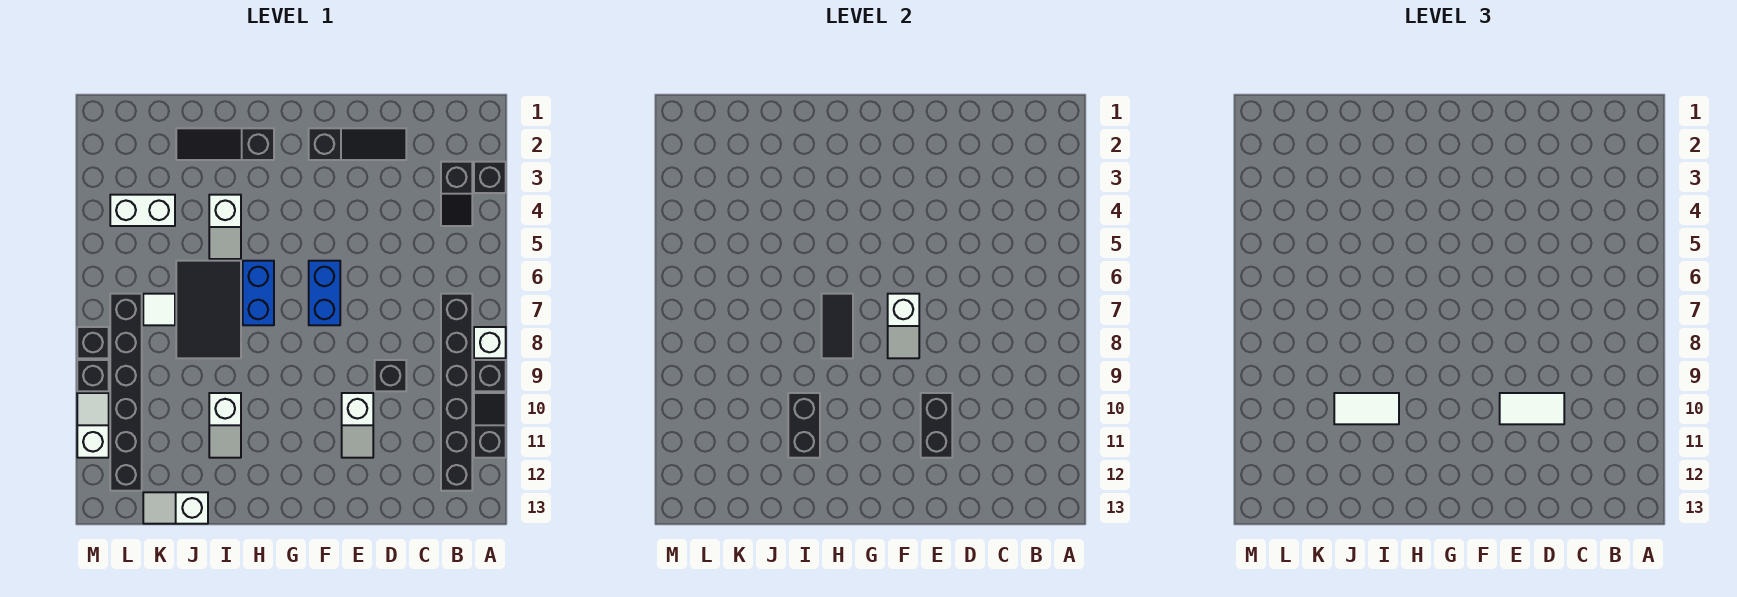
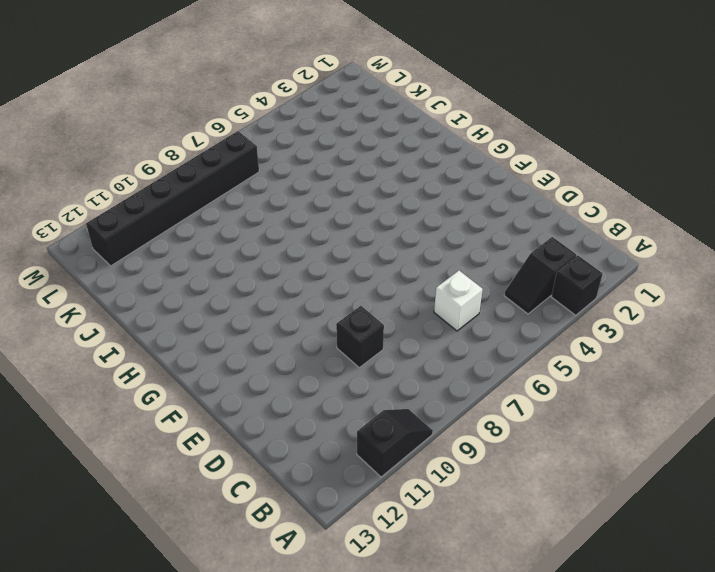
white 1x1 brick [434,271,483,331] -> white 1x1 brick moved to [474,327,506,358]
none -> black 1x1 brick [474,360,506,391]
none -> black 1x6 brick [441,294,472,491]
none -> black 1x3 slope [309,128,406,160]

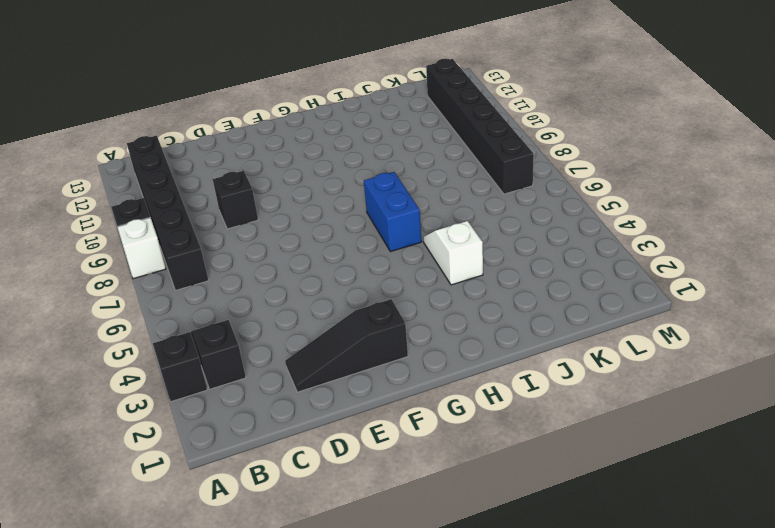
none -> black 1x2 slope [474,393,506,458]
none -> white 1x2 slope [342,393,373,458]
none -> blue 1x2 brick [309,261,340,325]

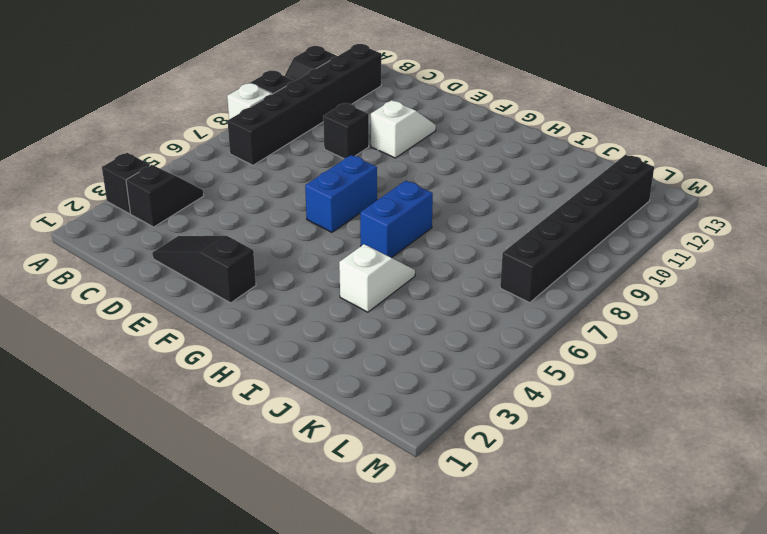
none -> black 1x3 slope [176,128,274,160]
none -> black 2x3 tile [176,261,241,358]
none -> white 1x2 slope [209,393,241,458]

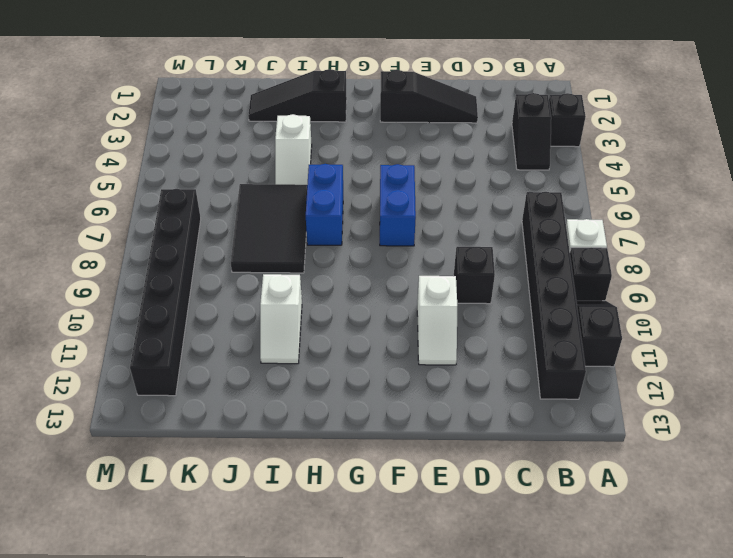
none -> white 1x2 slope [143,492,208,524]
none -> white 1x2 brick [110,195,175,226]
none -> white 1x1 tile [143,294,175,325]

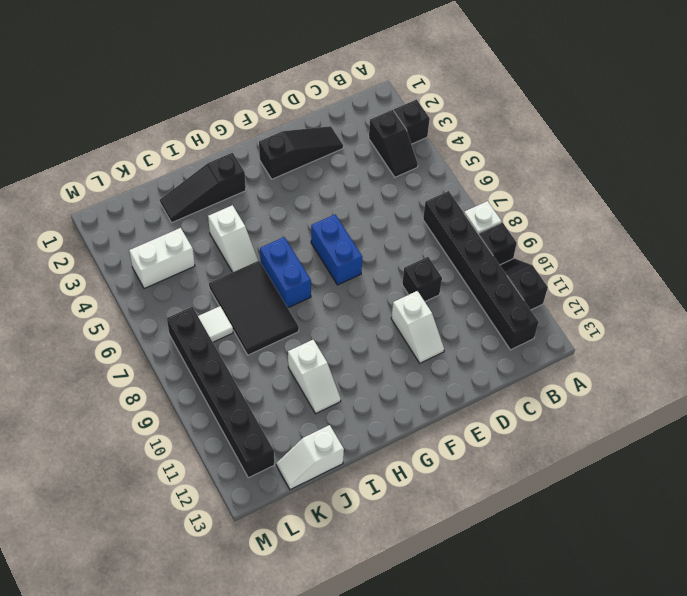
none -> black 1x1 brick [77,327,109,358]
none -> black 1x1 brick [77,360,109,391]
none -> white 1x2 slope [77,393,109,458]

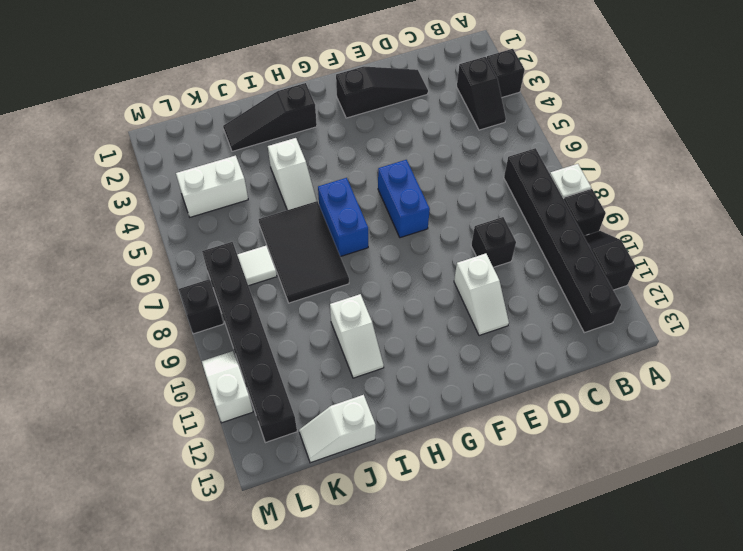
none -> black 1x1 brick [77,360,109,391]
none -> black 1x2 brick [921,393,952,458]
none -> white 1x2 slope [888,294,919,358]

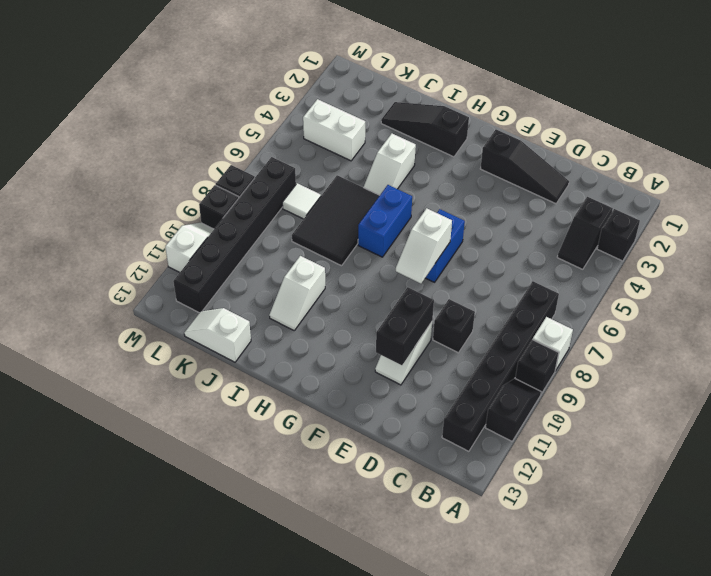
none -> black 1x2 tile [822,294,853,358]
none -> black 1x2 brick [788,393,820,458]
none -> white 1x2 tile [1500,393,1564,424]

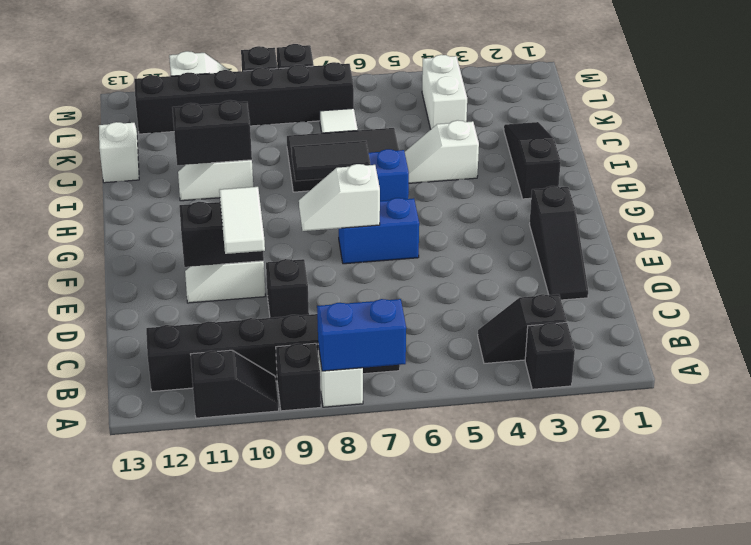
blue 1x2 brick [317,299,406,371] -> none
none -> white 1x2 tile [1334,393,1399,424]

